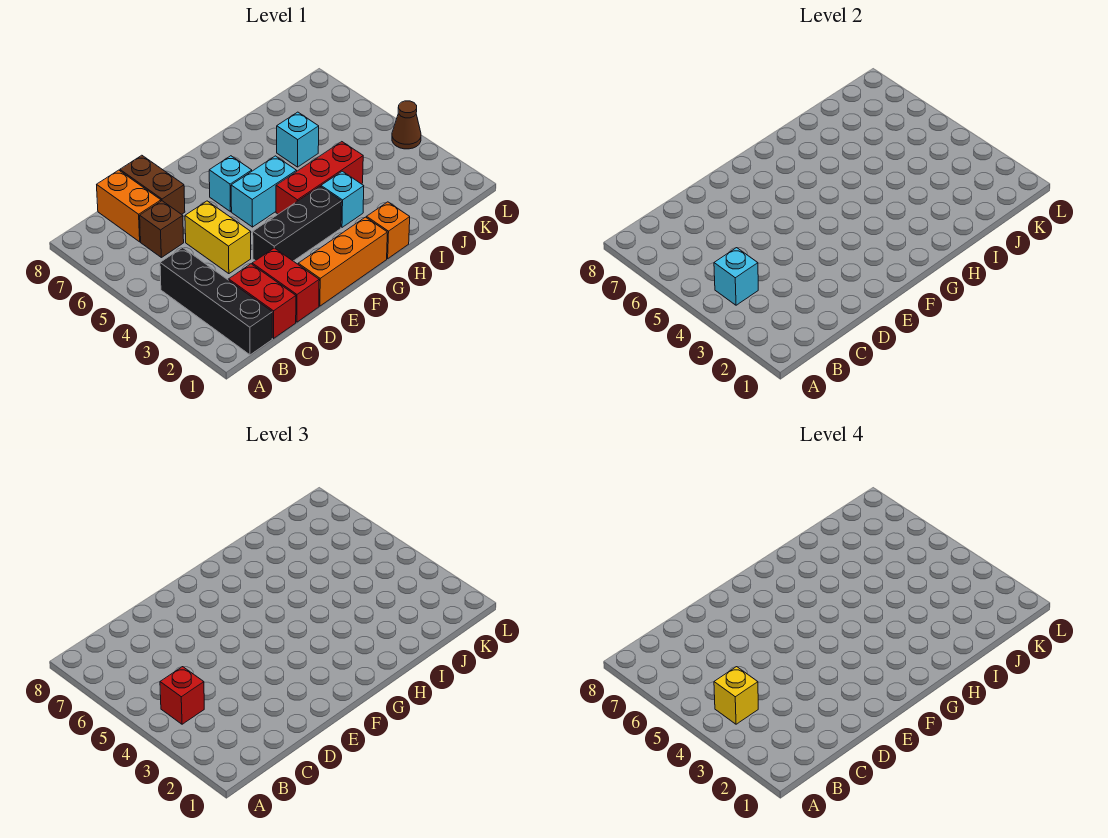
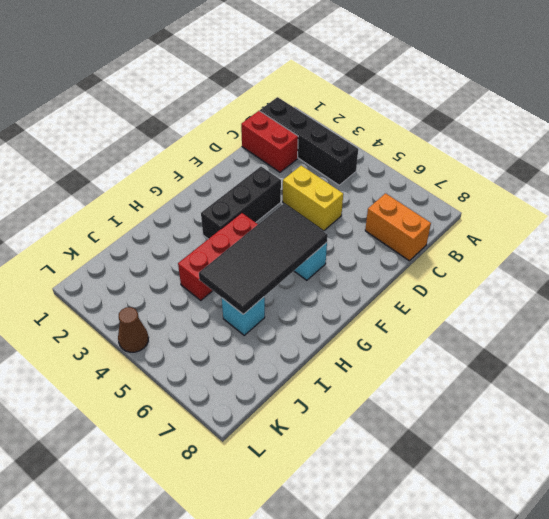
black 2x4 tile [199,204,328,314] -> none
none -> brown 1x1 brick [140,201,184,258]
none -> red 1x2 brick [252,248,319,322]
none -> brown 1x2 brick [120,155,185,214]

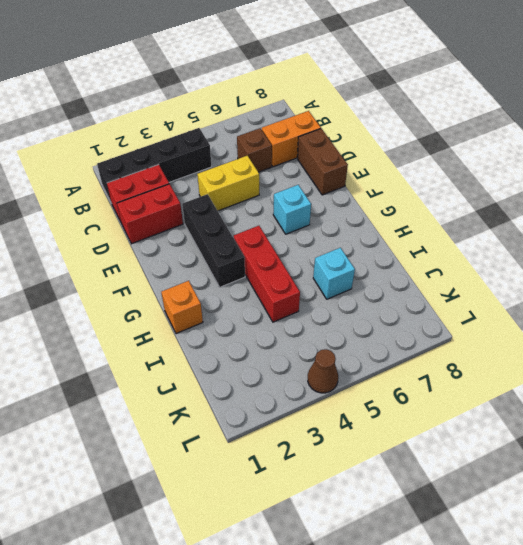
brown 1x2 brick [297,129,348,195] -> brown 1x2 brick turned to [120,155,185,214]
none -> orange 1x3 brick [298,217,387,306]
none -> cyan 1x2 brick [231,156,297,227]
none -> cyan 1x1 brick [321,171,364,227]

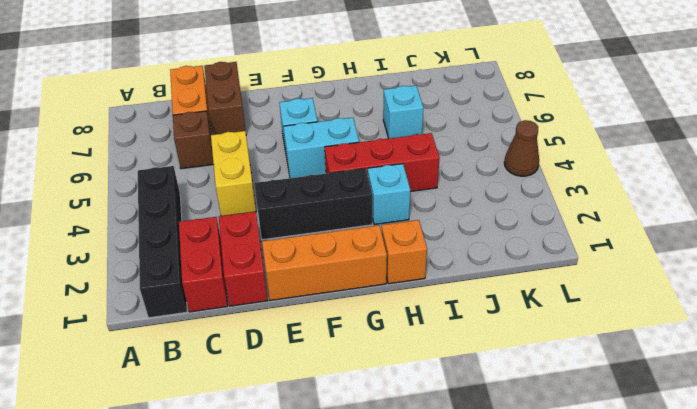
none -> cyan 1x1 brick [714,248,758,305]
none -> red 1x1 brick [160,667,204,724]
none -> yellow 1x1 brick [714,667,758,724]

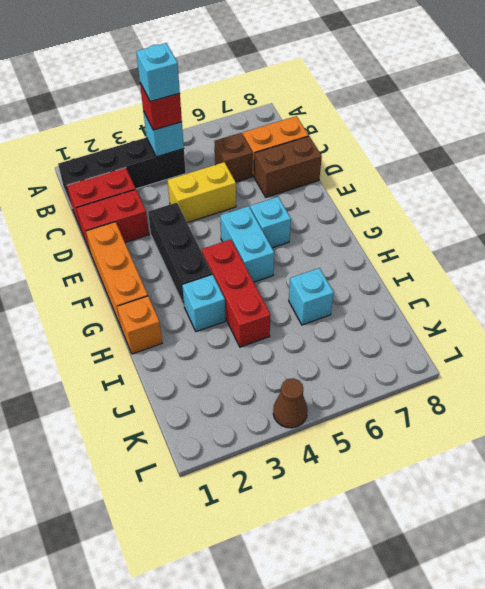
cyan 1x1 brick [136,43,180,102] -> yellow 1x1 brick [714,667,758,724]

